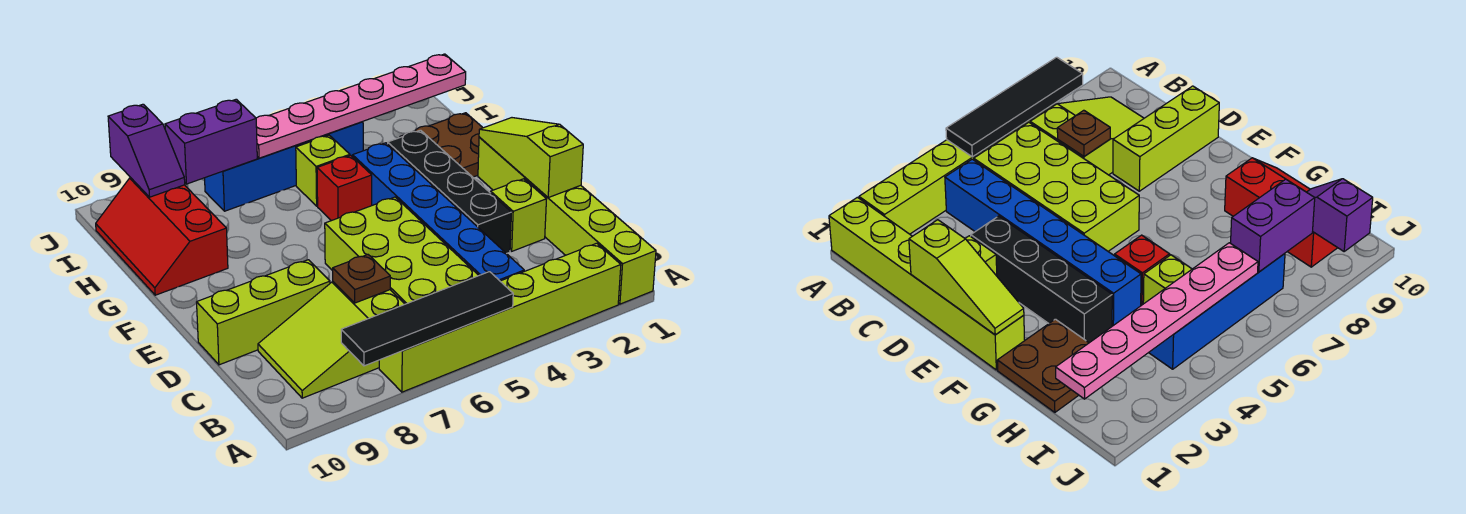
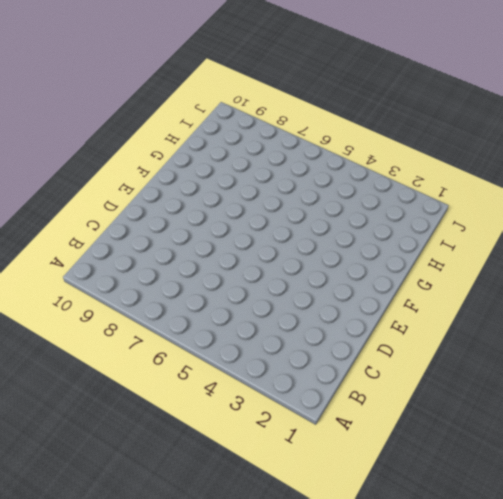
none -> lime 1x6 brick [478,137,656,304]
none -> lime 1x6 brick [379,243,621,392]
none -> blue 1x6 brick [353,143,524,281]

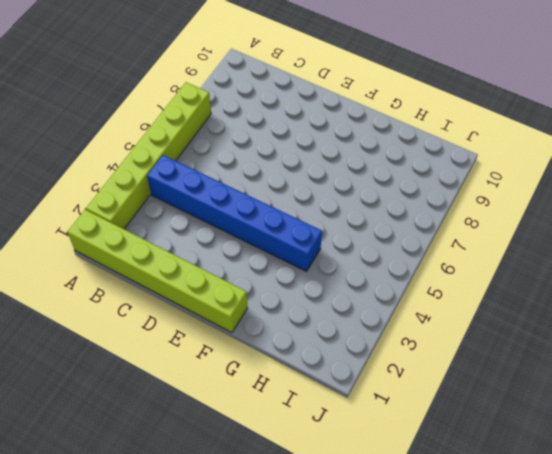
none -> lime 2x4 brick [325,197,479,304]
none -> lime 2x3 slope [258,282,405,398]
none -> lime 1x1 brick [491,179,546,251]

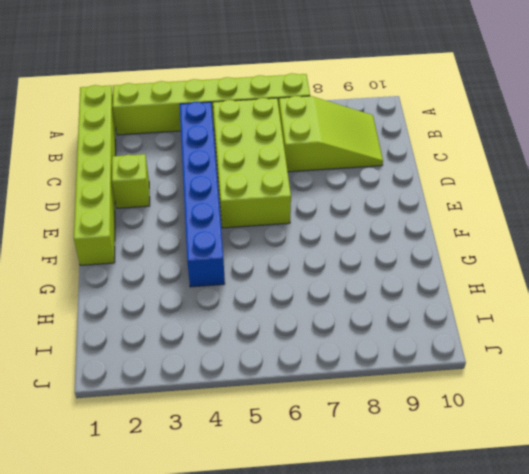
none -> black 1x4 brick [388,130,512,254]
none -> lime 1x3 brick [197,260,330,365]
none -> brown 2x2 plate [400,113,483,177]

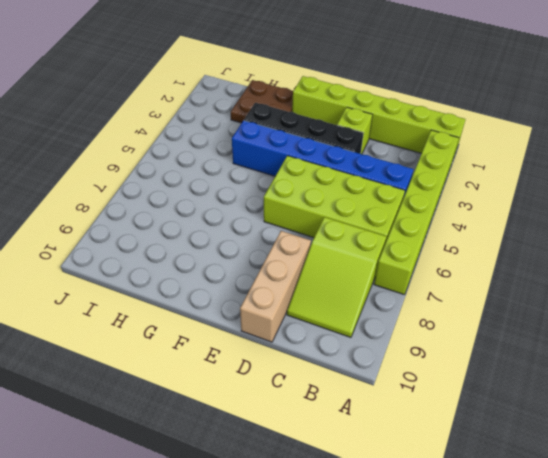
tan 1x3 brick [240,231,311,342] -> lime 1x3 brick [197,260,330,365]
none -> red 1x1 brick [317,155,372,221]
none -> red 2x3 slope [96,178,228,295]
none -> lime 1x1 brick [296,135,350,206]

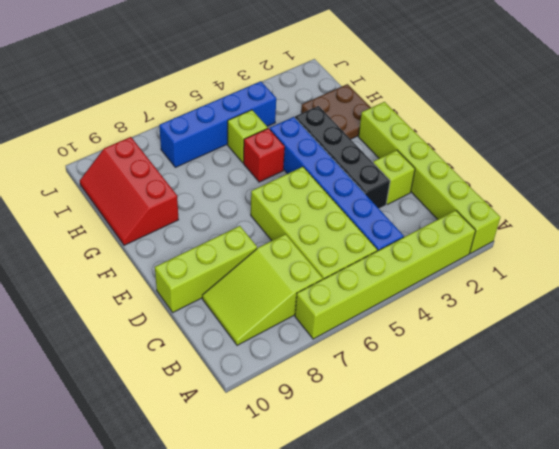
none -> black 1x4 tile [341,272,513,366]
none -> brown 1x1 plate [333,255,390,303]
none -> lime 1x3 slope [479,118,583,198]

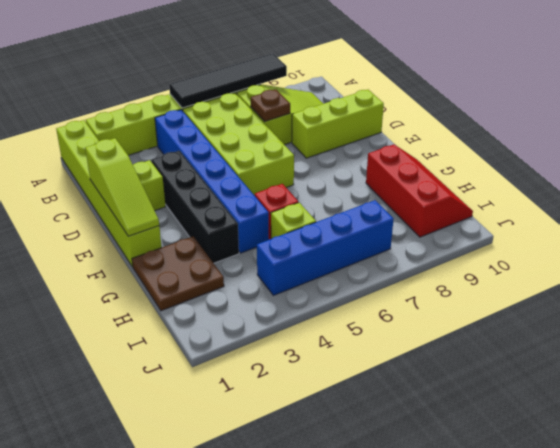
none -> pink 1x6 plate [256,54,466,158]
none -> purple 1x2 brick [165,99,257,184]
none -> purple 1x2 slope [108,104,185,197]

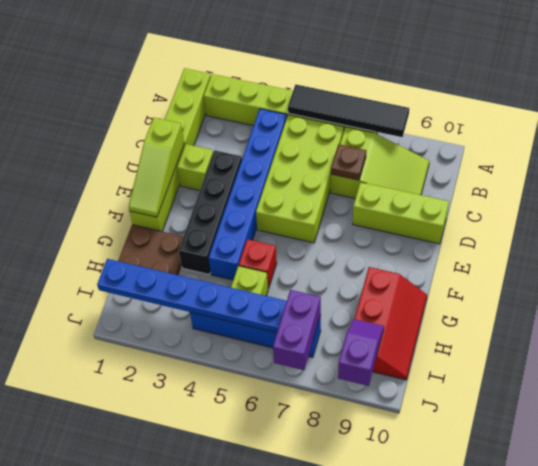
blue 1x6 plate [97,259,287,333] -> pink 1x6 plate [256,54,466,158]
purple 1x2 brick [273,290,321,370] -> purple 1x2 brick turned to [165,99,257,184]

